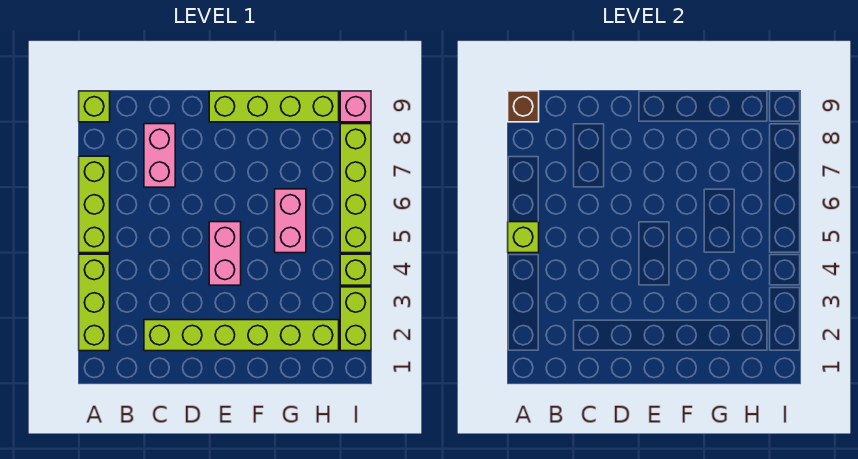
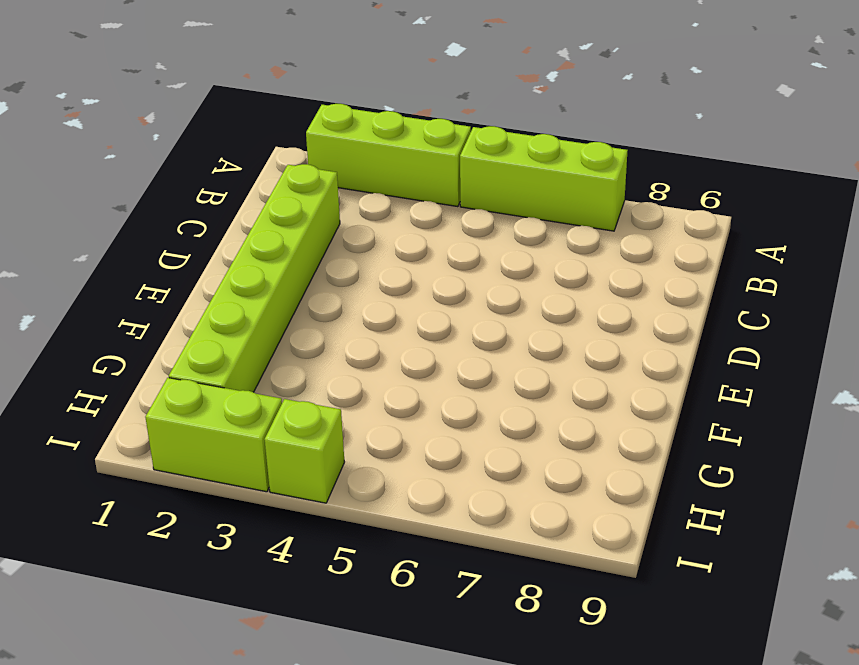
none -> lime 1x1 brick [79,91,110,122]
none -> pink 1x2 brick [144,124,175,187]
none -> pink 1x2 brick [209,222,241,285]

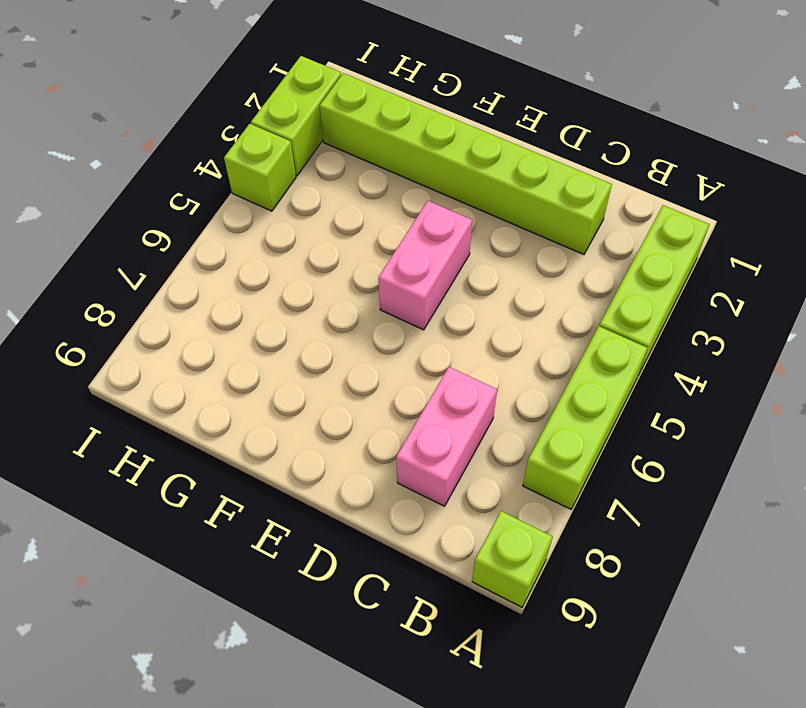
none -> lime 1x4 brick [209,91,339,122]
none -> pink 1x2 brick [275,189,306,253]
none -> lime 1x4 brick [340,124,371,253]

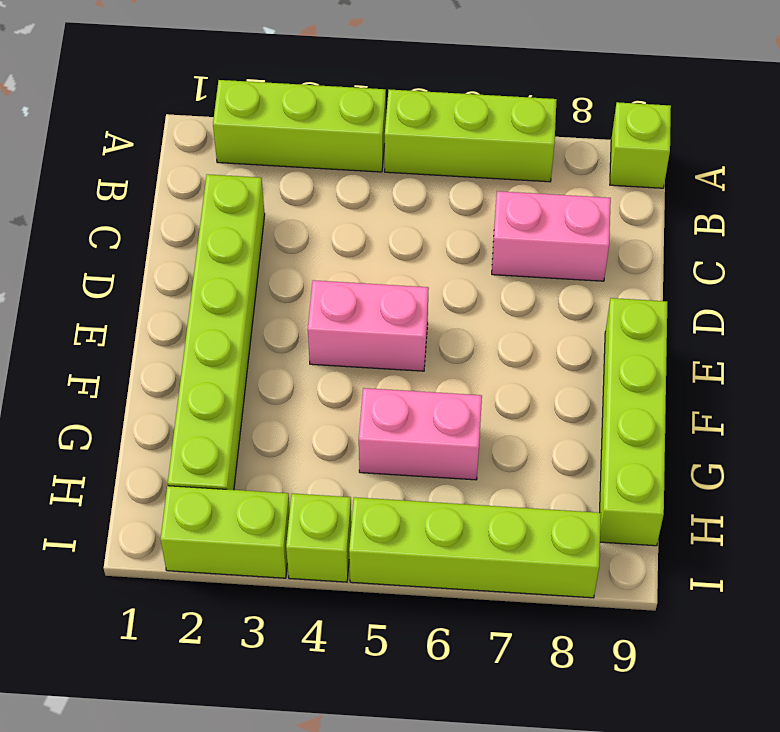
none -> pink 1x1 brick [340,91,371,122]
none -> lime 1x1 brick [508,222,539,253]
none -> brown 1x1 brick [508,91,539,122]

